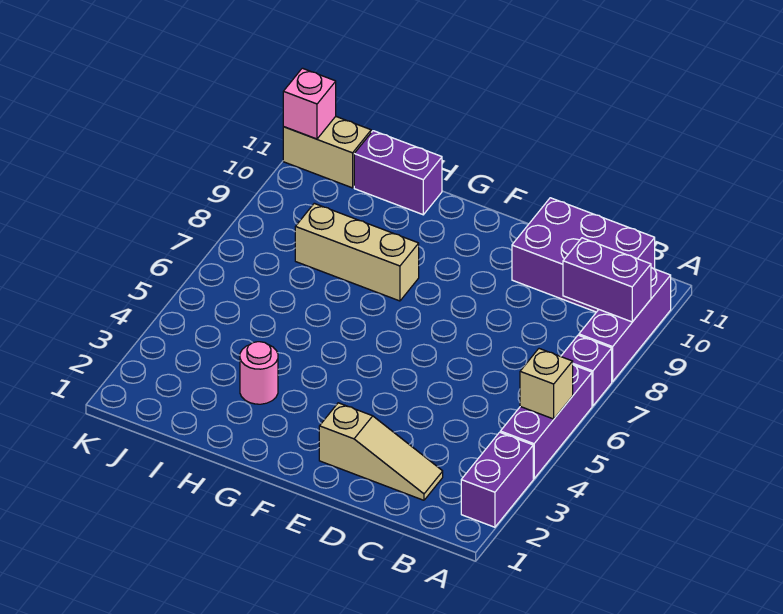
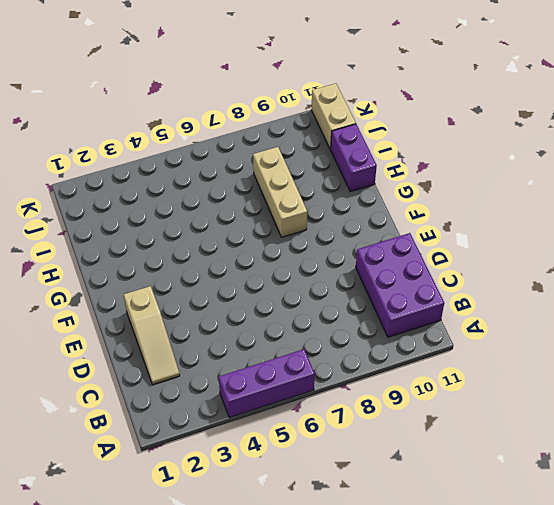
none -> purple 1x2 brick [461,432,533,527]
none -> purple 1x1 brick [561,335,612,406]
none -> purple 1x3 brick [579,267,671,382]

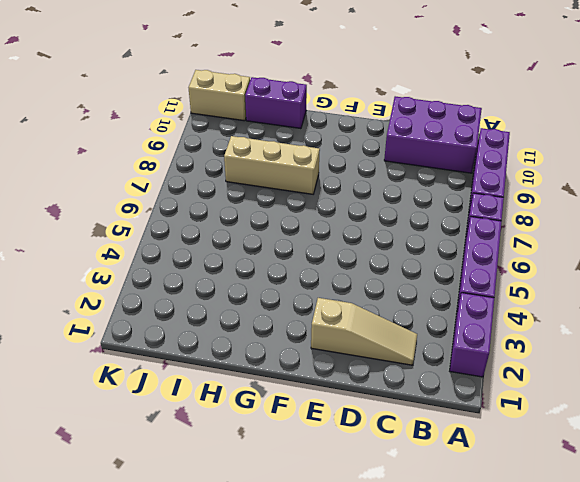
none -> pink 1x1 round brick [240,342,278,404]
none -> tan 1x1 brick [520,349,573,419]
none -> purple 1x2 brick [563,238,651,322]

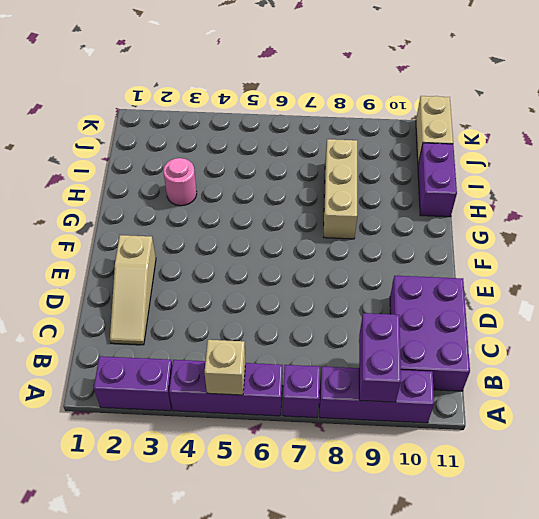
none -> pink 1x1 brick [283,68,336,139]

